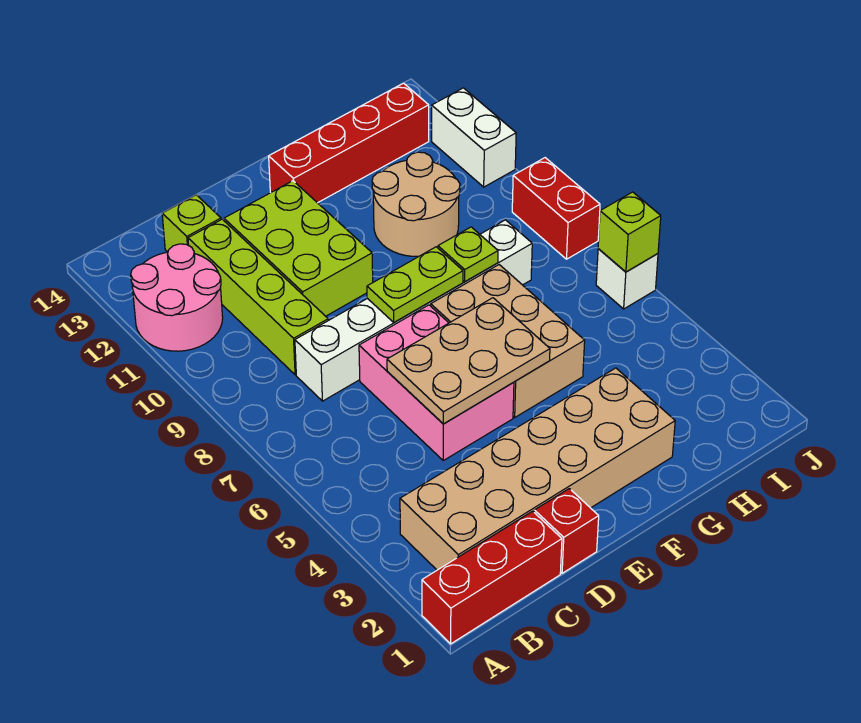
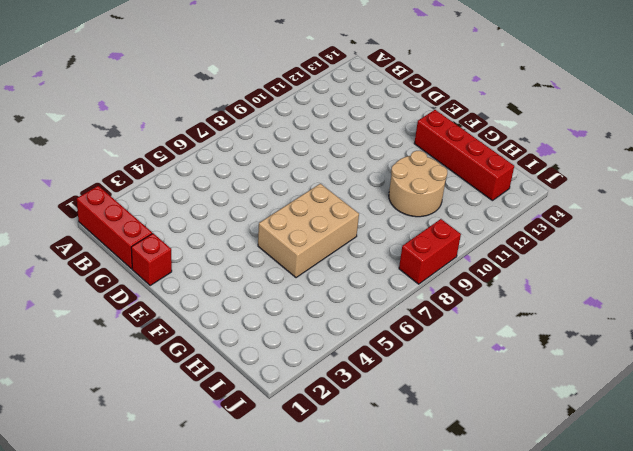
none -> pink 2x2 round brick [131,244,223,351]
none -> tan 2x6 brick [400,368,675,570]
none -> white 1x6 brick [295,220,532,401]

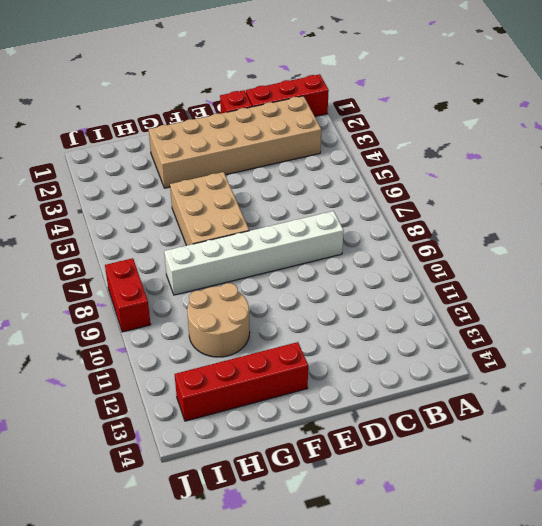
none -> pink 2x2 round brick [131,244,223,351]
none -> lime 1x4 brick [188,219,328,375]
none -> lime 1x1 brick [162,195,221,252]

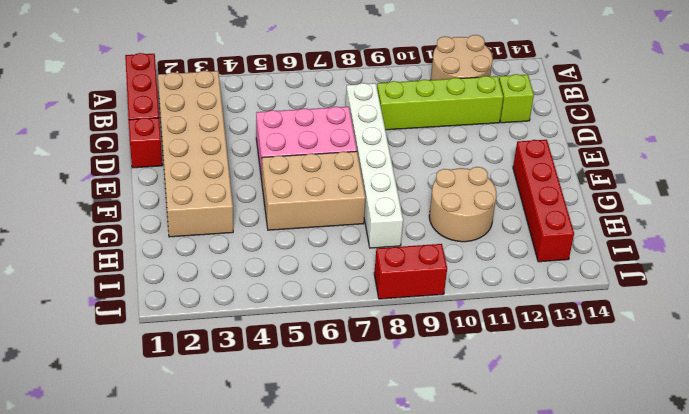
tan 2x2 round brick [431,35,493,80] -> pink 2x2 round brick [131,244,223,351]
none -> lime 2x3 brick [224,181,373,316]
none -> white 1x1 brick [596,249,658,309]
none -> white 1x2 brick [432,88,516,187]

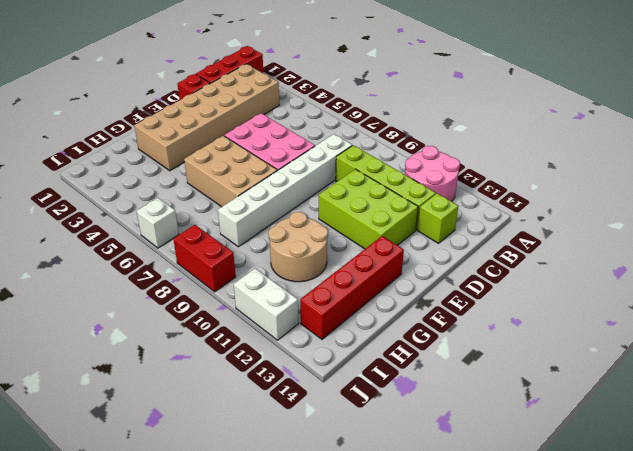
none -> tan 2x3 plate [387,298,550,424]
none -> lime 1x2 plate [367,247,463,322]
none -> lime 1x1 plate [438,227,498,282]

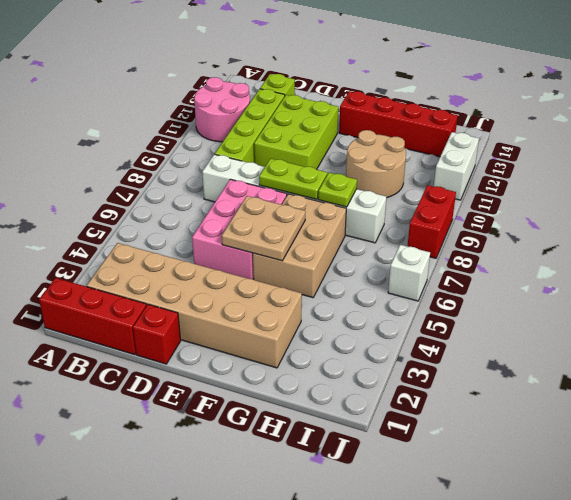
tan 2x2 plate [222,196,305,261] -> tan 2x3 plate [387,298,550,424]
none -> lime 1x1 brick [598,192,661,272]

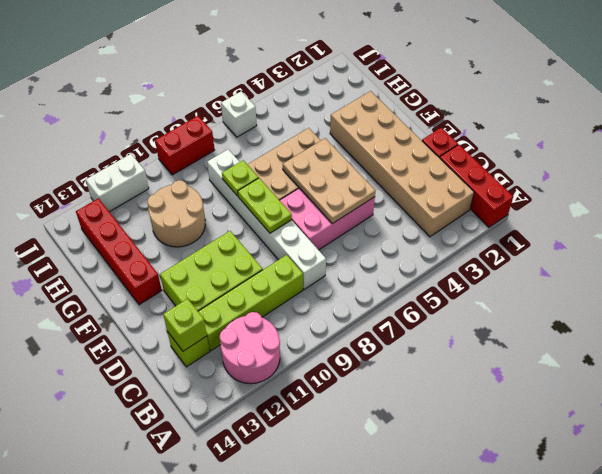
lime 1x1 brick [163,299,207,351] -> lime 1x1 brick moved to [598,192,661,272]

